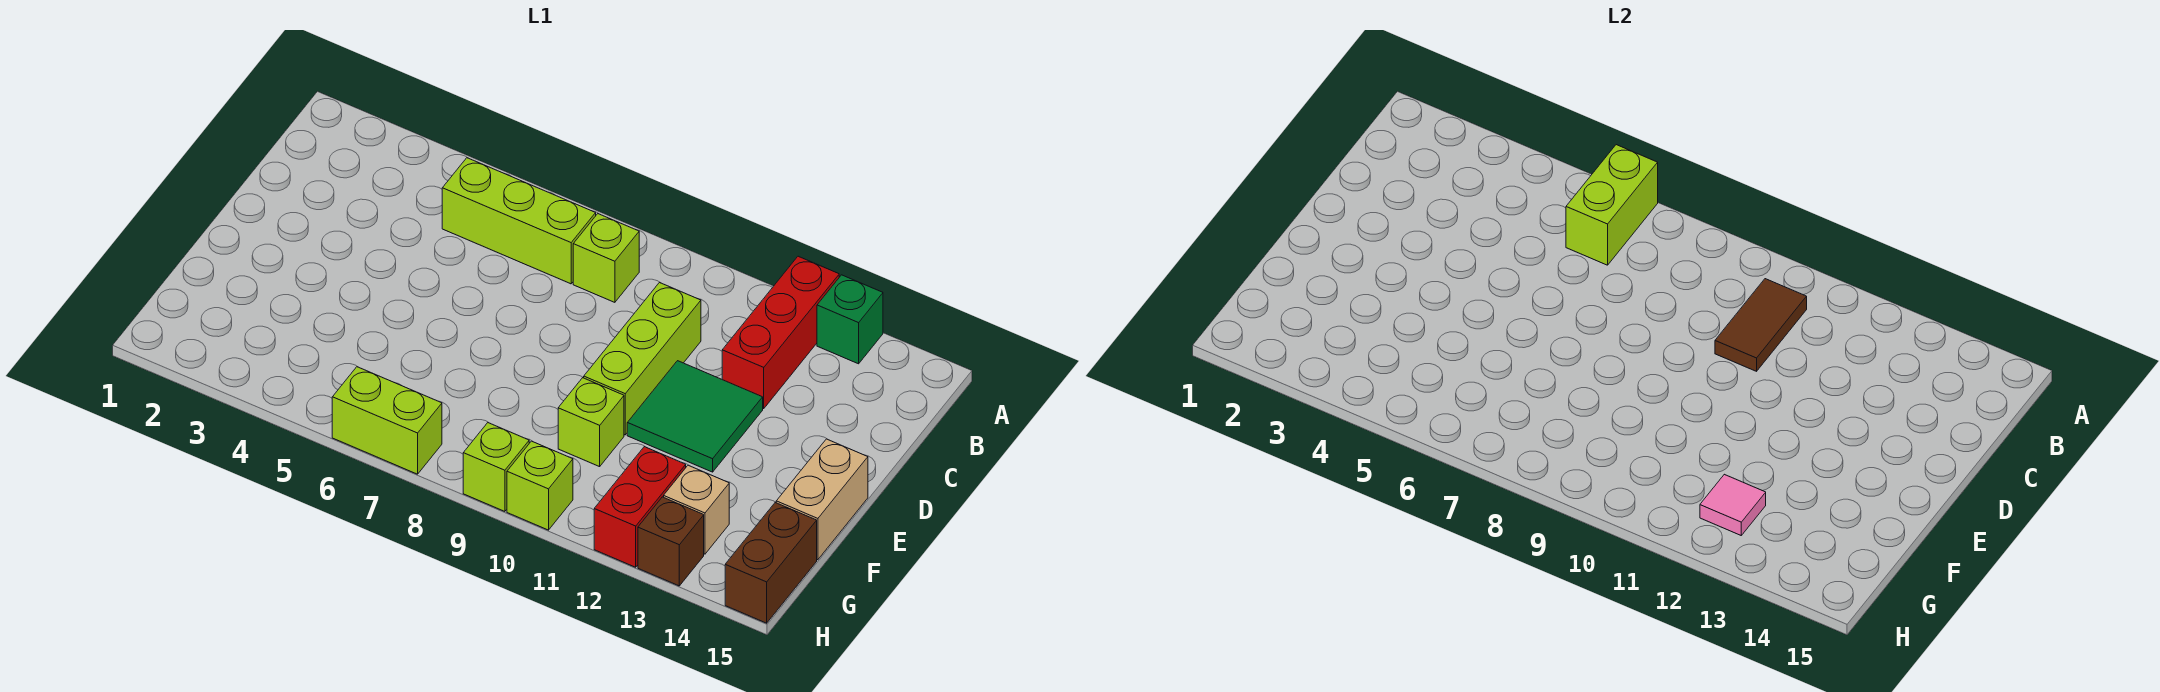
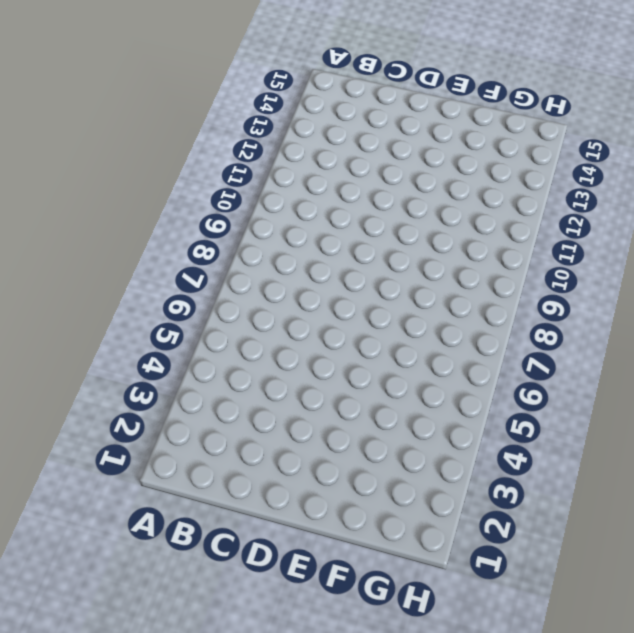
none -> red 1x3 brick [722,256,839,409]
none -> green 1x1 brick [817,275,883,364]
none -> lime 1x3 brick [442,158,596,284]

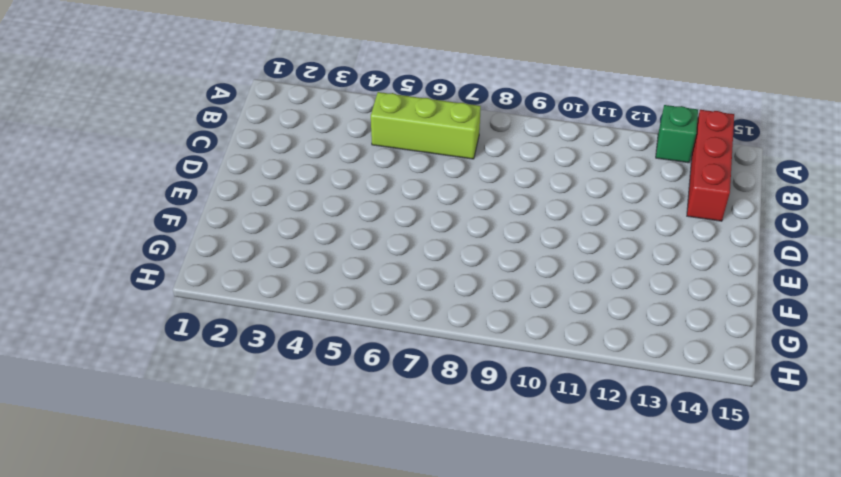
red 1x3 brick [687,110,734,221] -> red 1x3 brick moved to [722,256,839,409]
none -> lime 1x1 brick [573,214,639,302]
none -> lime 1x3 brick [584,282,701,435]
none -> green 2x2 tile [627,361,763,472]

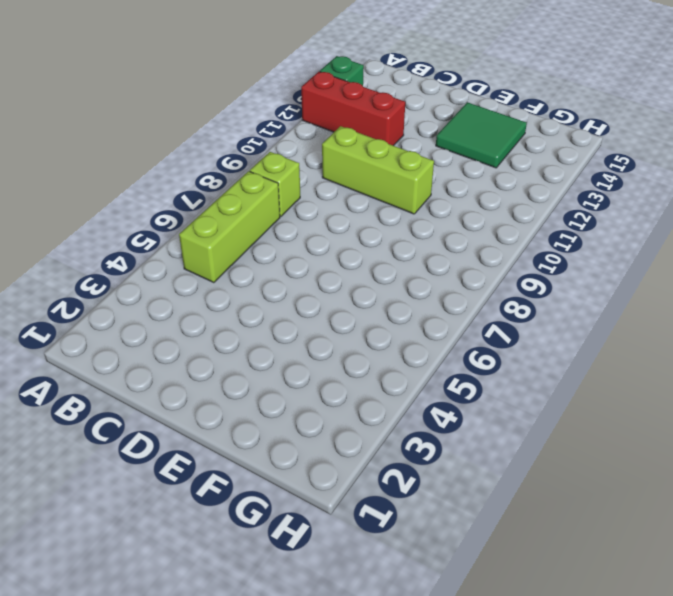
green 2x2 tile [436,102,527,168] -> green 2x2 tile moved to [627,361,763,472]
none -> tan 1x2 brick [776,439,868,560]
none -> lime 1x1 brick [558,378,624,467]
none -> red 1x2 brick [594,447,686,567]

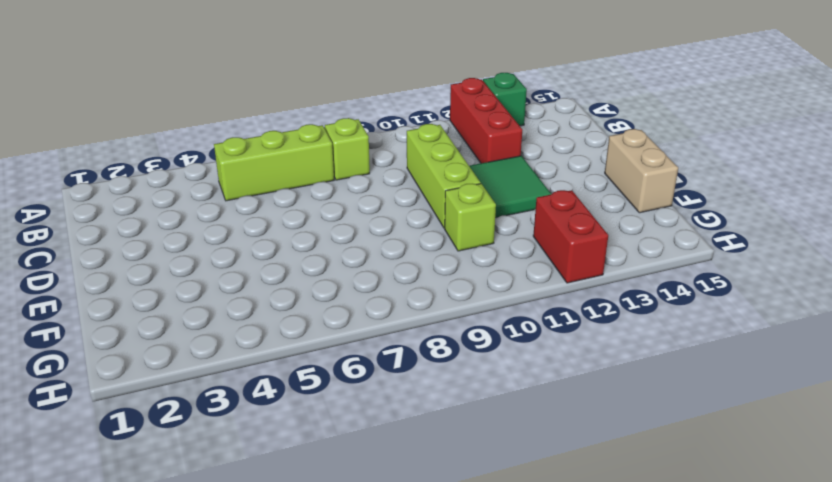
none -> tan 1x1 brick [664,465,729,554]
none -> brown 1x2 brick [725,503,817,623]
none -> lime 1x2 brick [332,367,442,474]

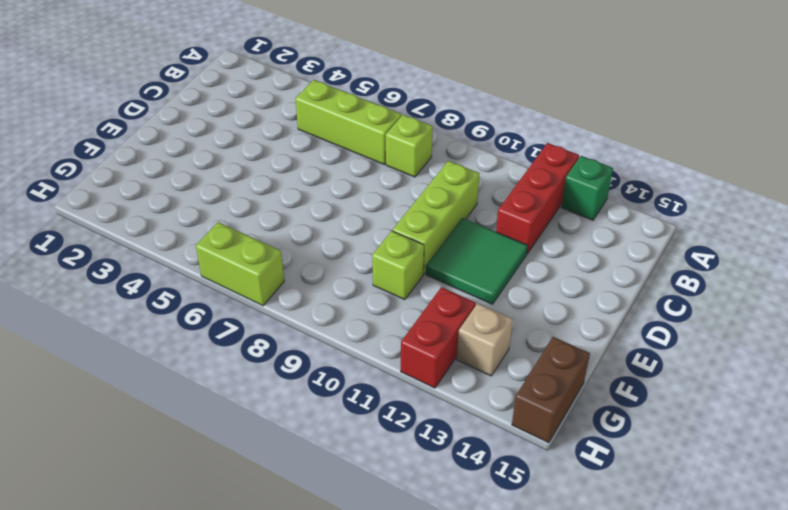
none -> tan 1x2 brick [776,439,868,560]
none -> lime 1x1 brick [463,423,529,511]
none -> lime 1x1 brick [507,441,573,530]

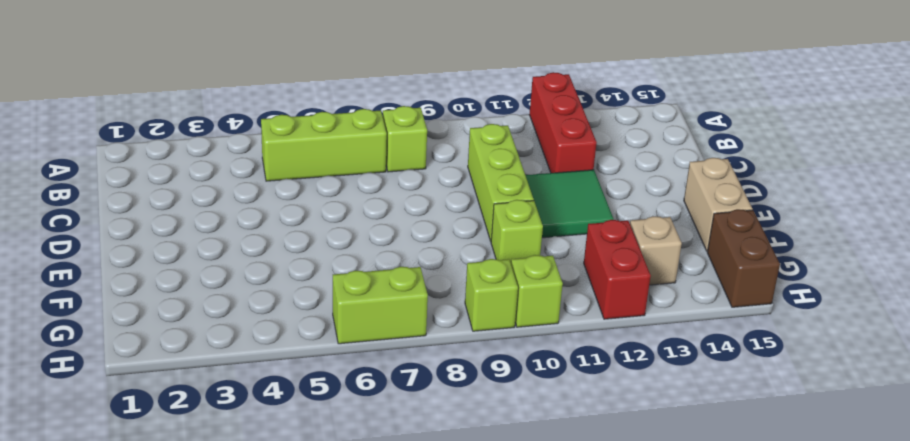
none -> green 1x1 brick [817,275,883,364]
none -> brown 1x1 brick [638,497,704,586]
none -> lime 1x2 brick [1566,145,1658,265]

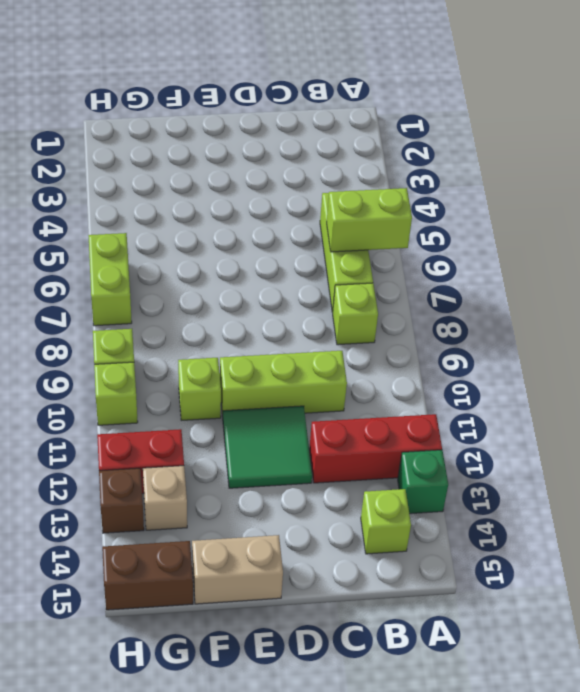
lime 1x1 brick [361,489,411,554] -> none
none -> brown 1x2 tile [1715,279,1807,371]
none -> pink 1x1 tile [1700,474,1766,535]

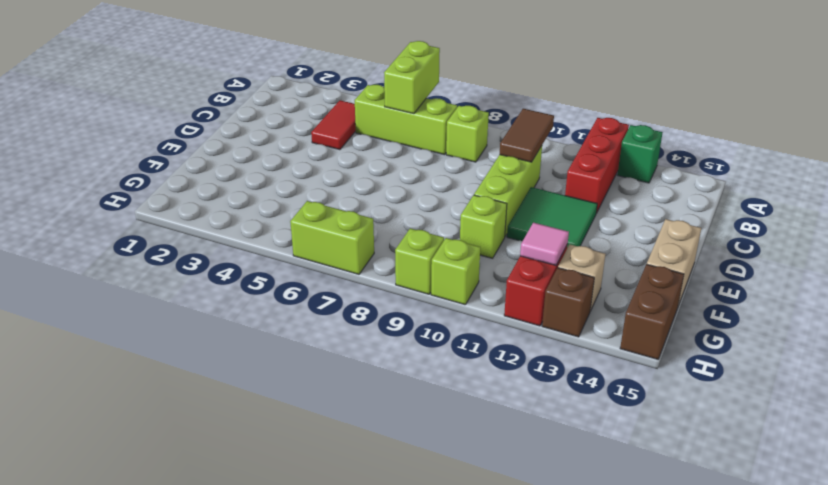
red 1x2 tile [311,100,356,150] -> none

